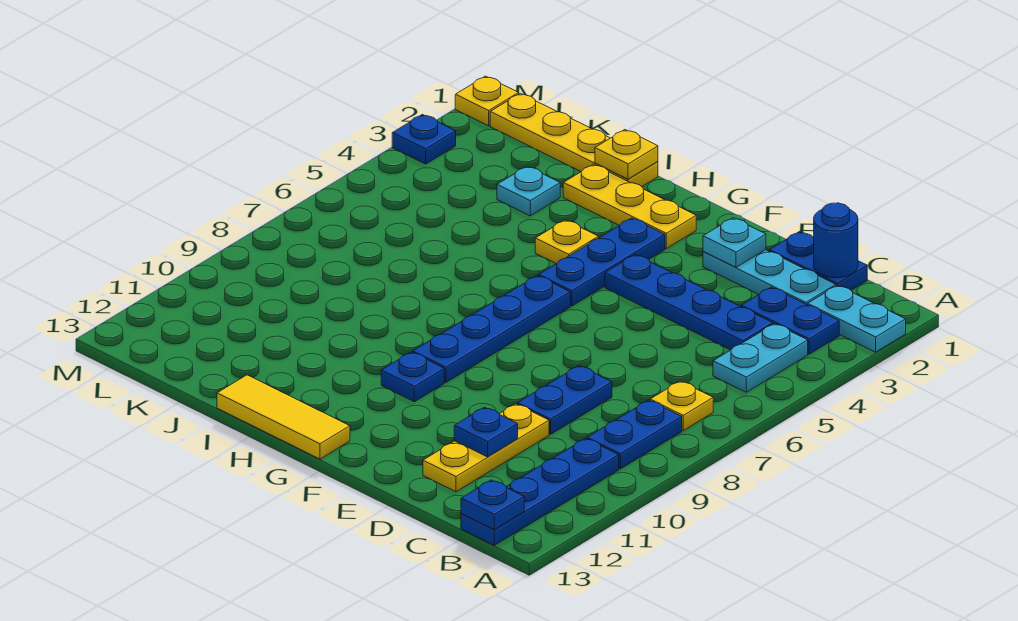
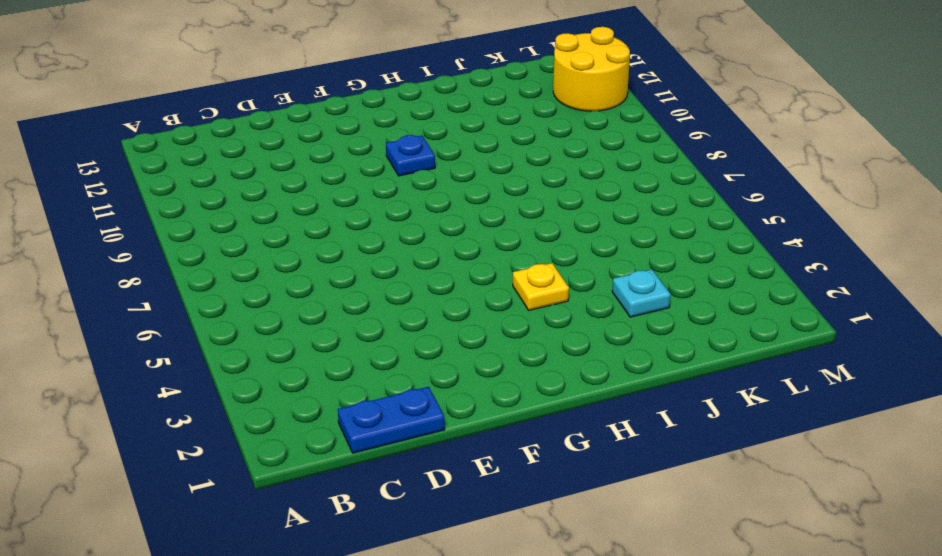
yellow 2x2 round brick [553,27,630,111] -> none
none -> cyan 1x2 plate [808,285,906,352]
none -> blue 1x2 plate [741,287,839,354]
none -> cyan 1x2 plate [713,324,808,392]

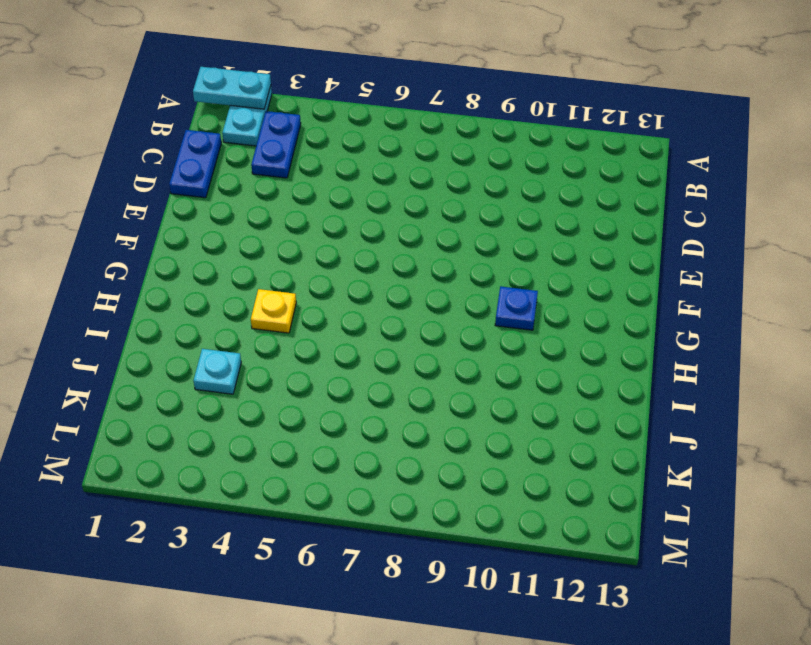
cyan 1x2 plate [193,67,271,109] -> cyan 1x2 plate moved to [713,324,808,392]
none -> yellow 1x1 plate [650,381,713,430]
none -> blue 1x2 plate [587,400,682,469]
none -> blue 1x4 plate [461,438,619,545]

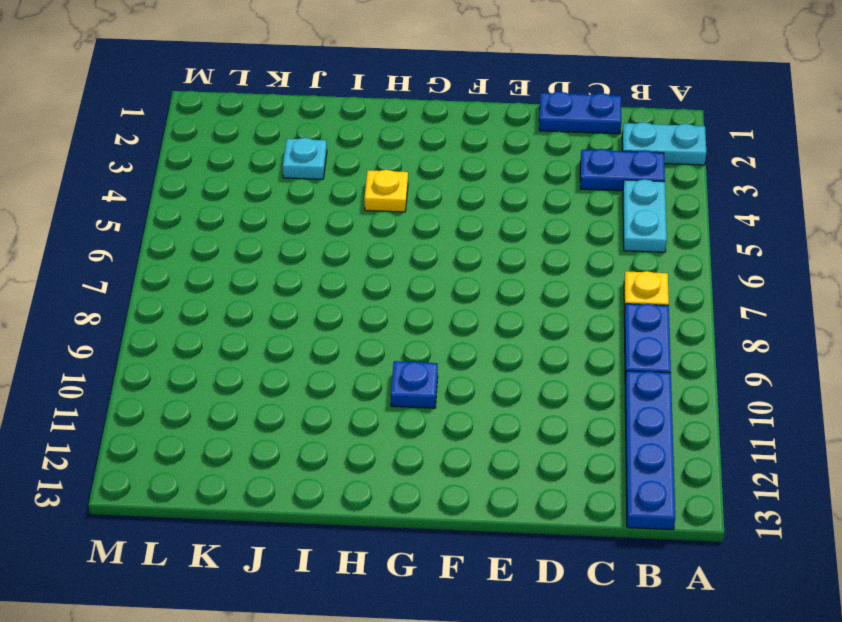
none -> cyan 1x3 plate [703,250,836,305]
none -> blue 1x4 plate [605,255,773,350]
none -> blue 1x2 plate [517,366,612,434]

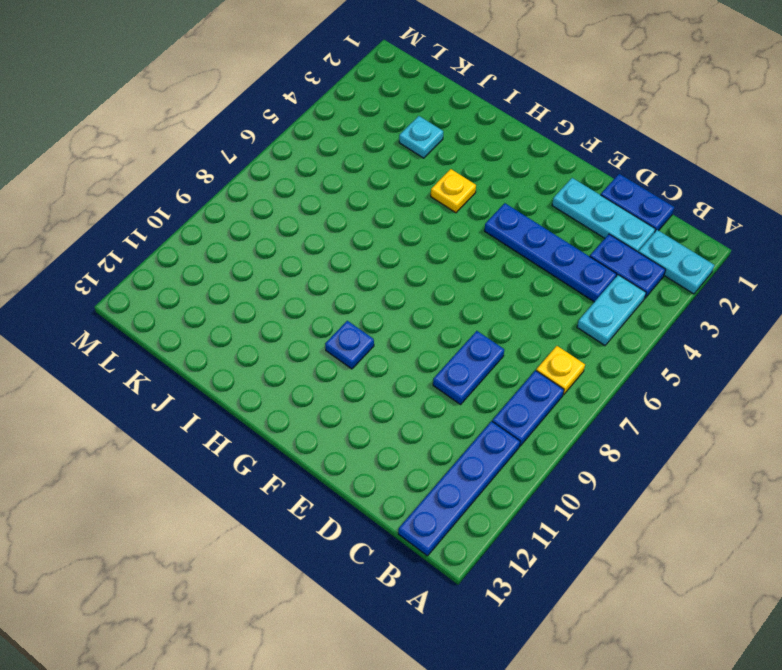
none -> yellow 1x3 plate [423,404,549,492]
none -> yellow 1x3 plate [563,164,696,248]
none -> blue 1x3 plate [539,218,665,306]

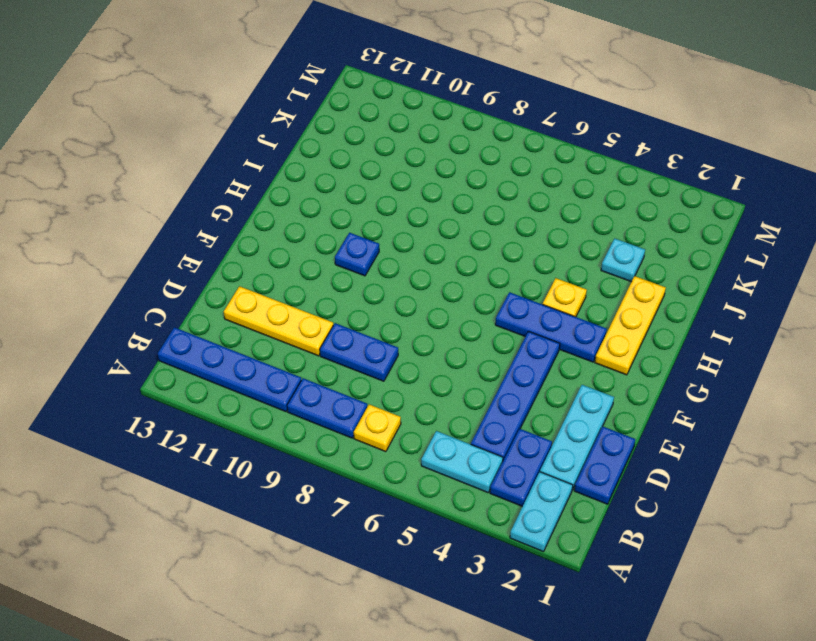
none -> blue 1x4 plate [413,276,570,382]
none -> yellow 1x3 tile [217,375,350,459]
none -> yellow 1x4 plate [490,93,658,187]

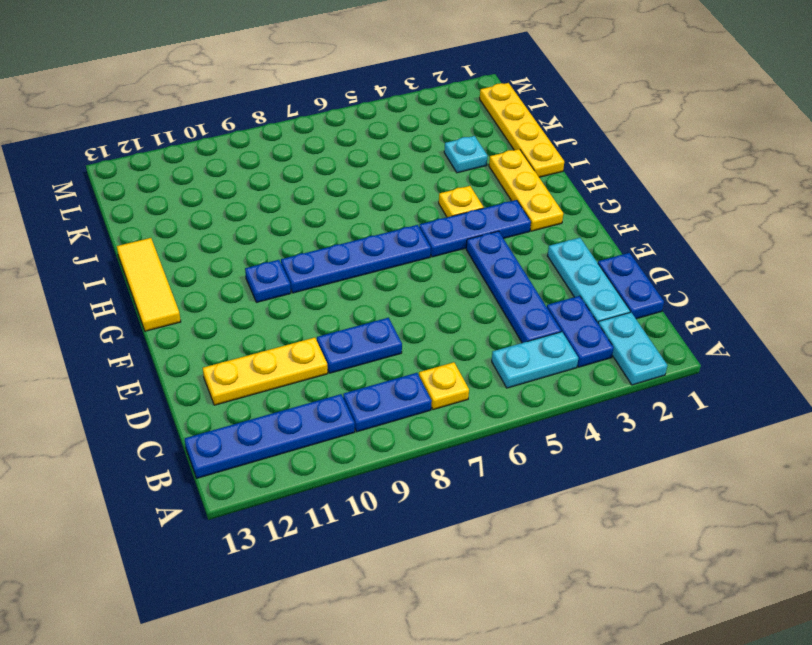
none -> yellow 1x1 plate [455,76,519,126]
none -> blue 1x1 plate [392,114,456,164]
none -> blue 1x1 plate [461,480,524,530]

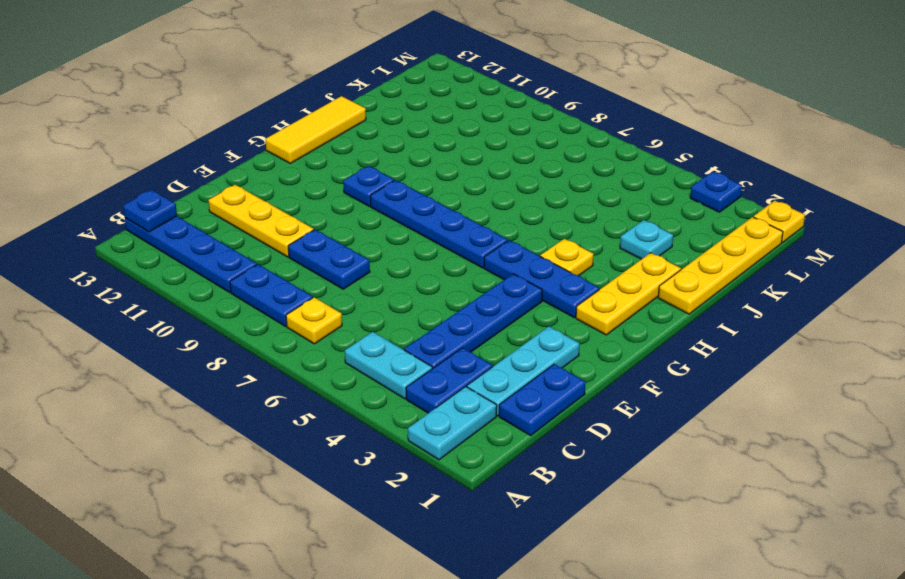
none -> blue 1x1 round brick [814,203,858,278]
none -> blue 1x1 plate [454,407,518,457]
none -> cyan 1x1 plate [703,218,766,267]

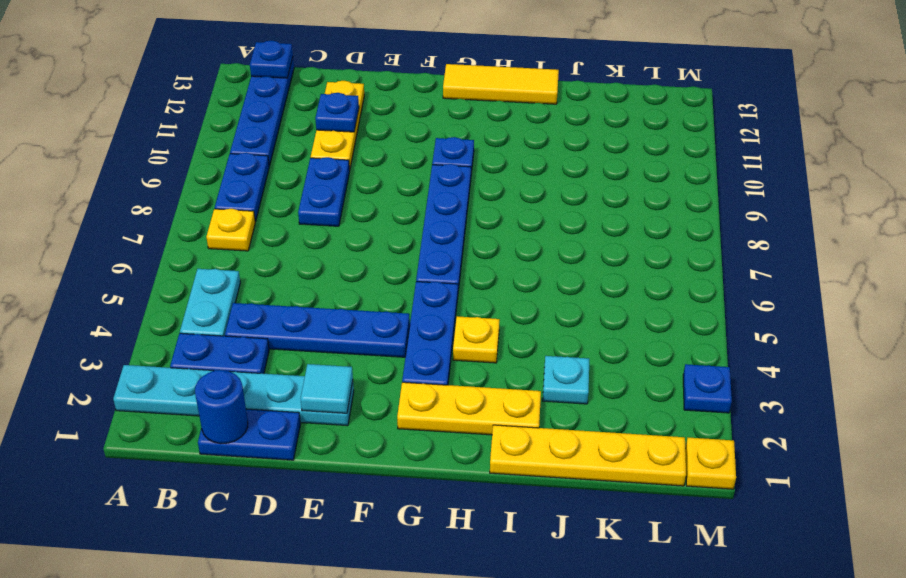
cyan 1x1 tile [301,364,353,413] -> cyan 1x1 plate [703,218,766,267]
none -> yellow 1x1 plate [595,130,658,179]

